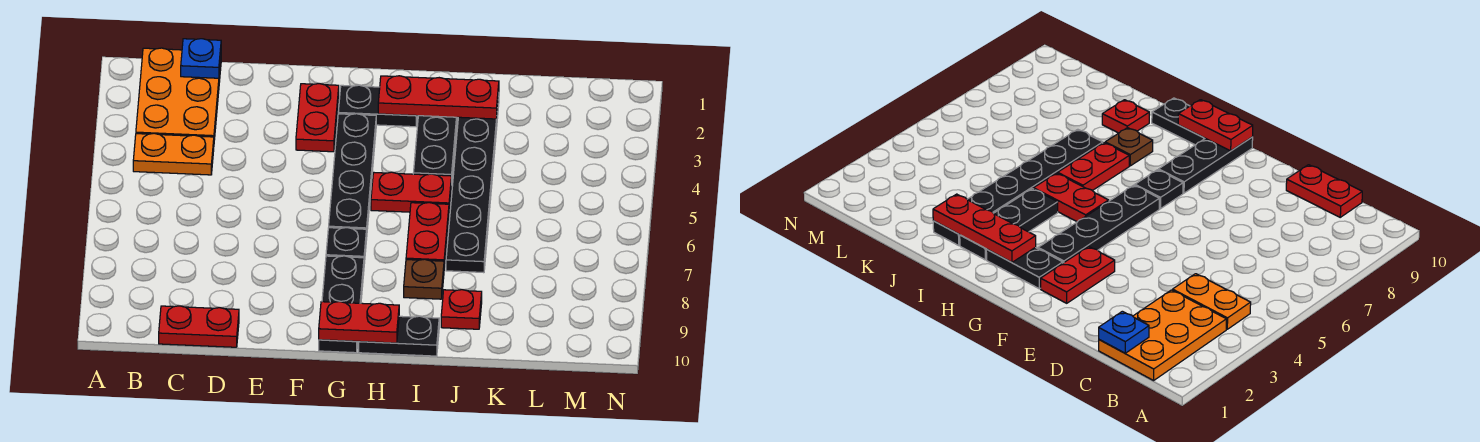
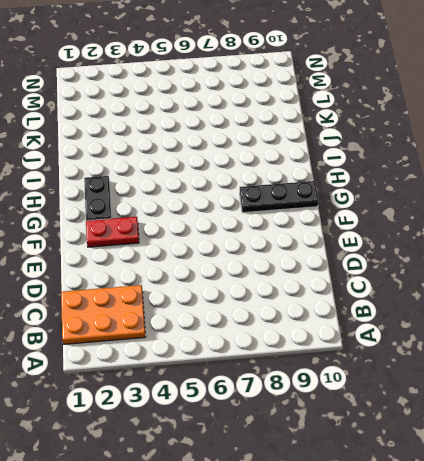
none -> orange 1x2 plate [133,133,214,175]
none -> red 1x2 plate [159,306,239,347]
none -> black 1x4 plate [329,114,376,229]

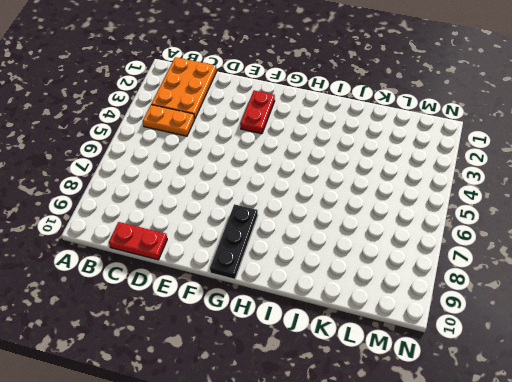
none -> black 1x2 plate [338,85,417,127]
none -> black 1x4 plate [329,114,376,229]
none -> black 1x1 plate [326,228,367,263]

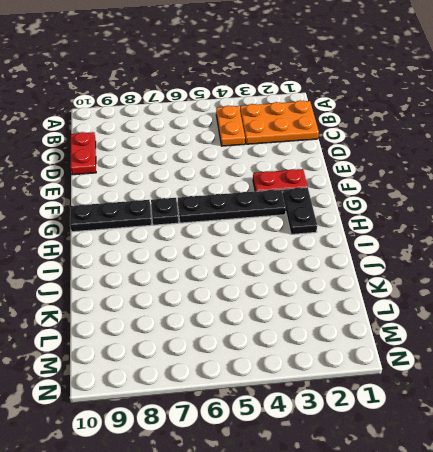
none -> red 1x2 plate [371,172,451,212]
none -> black 1x2 plate [359,316,439,356]
none -> black 1x3 plate [413,116,457,185]

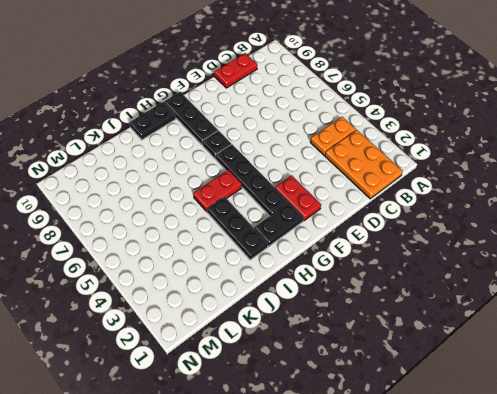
none -> red 1x2 plate [406,203,449,267]
none -> brown 1x1 plate [404,259,444,299]
none -> black 1x6 plate [446,96,499,273]

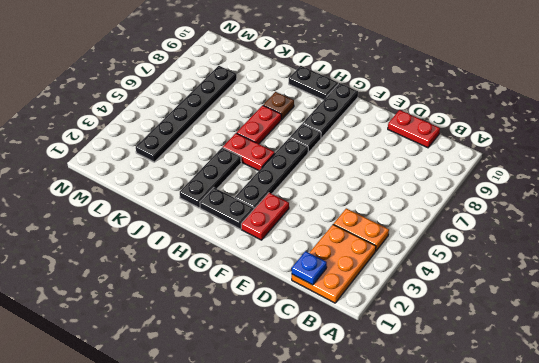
black 1x6 plate [136,66,237,162] -> black 1x6 plate moved to [446,96,499,273]
none -> red 1x1 plate [441,290,482,329]
none -> red 1x2 plate [319,302,399,343]
none -> red 1x3 plate [378,76,499,119]

